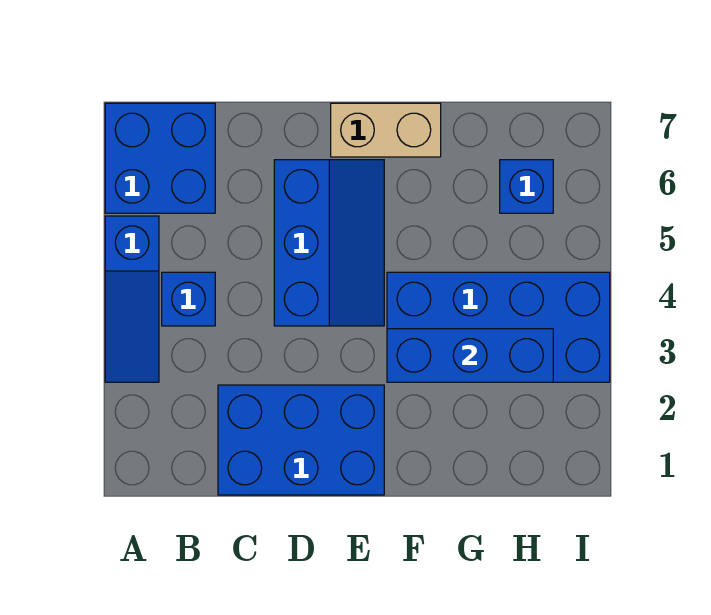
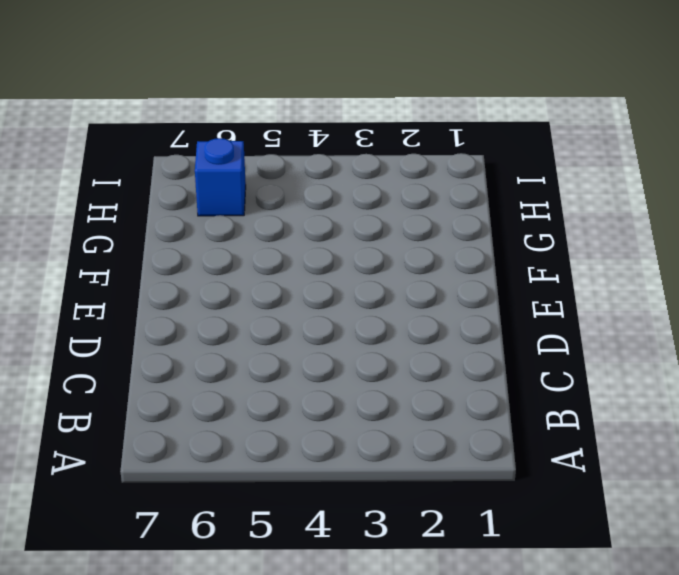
none -> blue 1x3 slope [105,216,159,382]
none -> blue 2x2 brick [105,103,215,213]

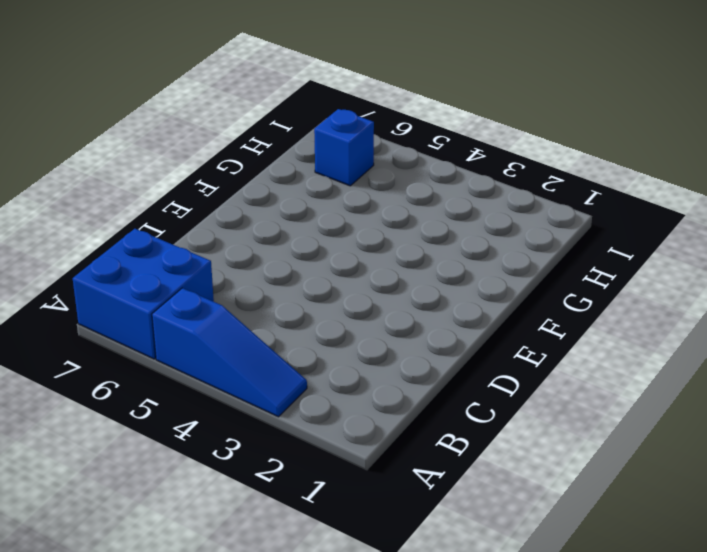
none -> blue 1x1 brick [162,272,215,326]
none -> blue 2x3 brick [218,385,384,495]

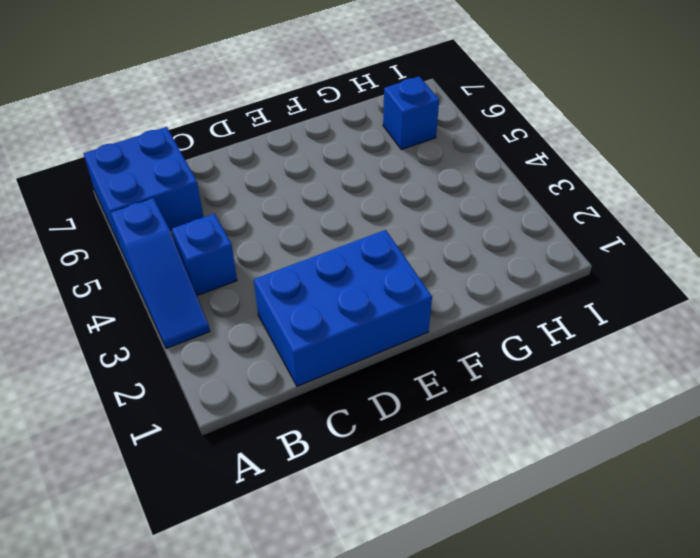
none -> blue 2x3 slope [274,160,384,326]
none -> tan 1x2 brick [331,103,441,157]

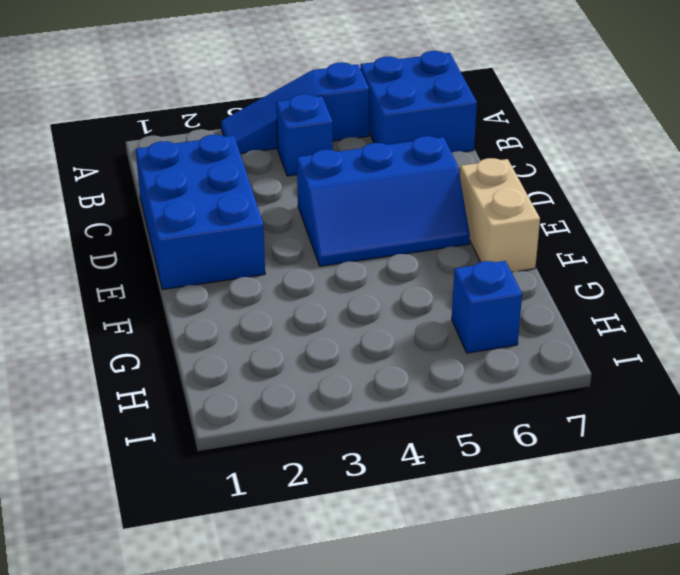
none -> blue 2x4 brick [387,272,610,382]
none -> blue 1x3 brick [387,329,553,382]

